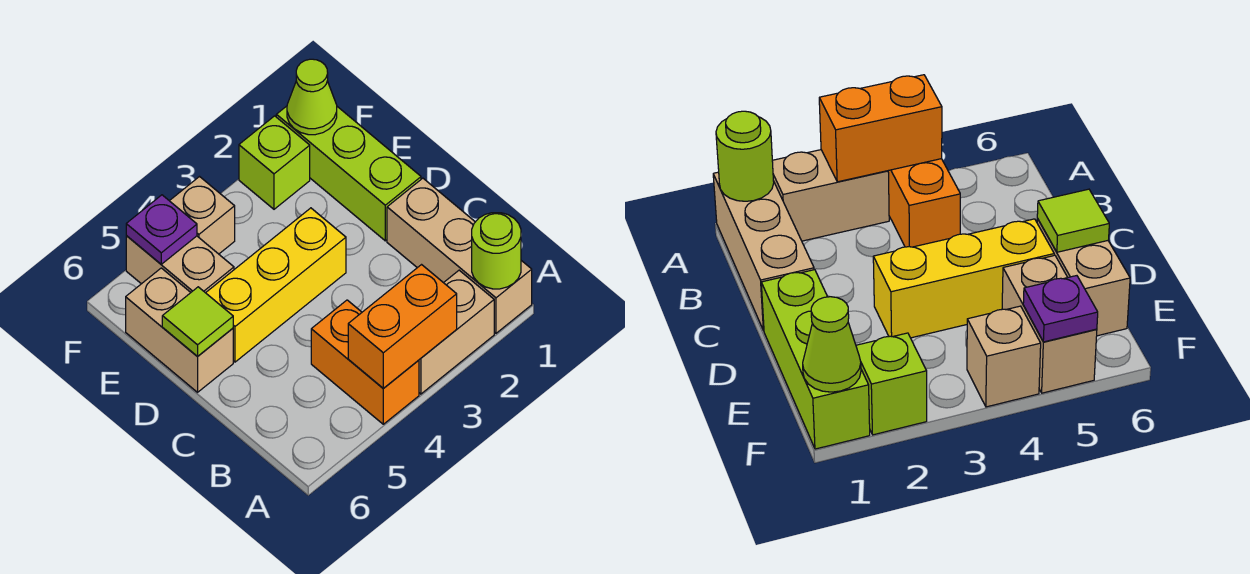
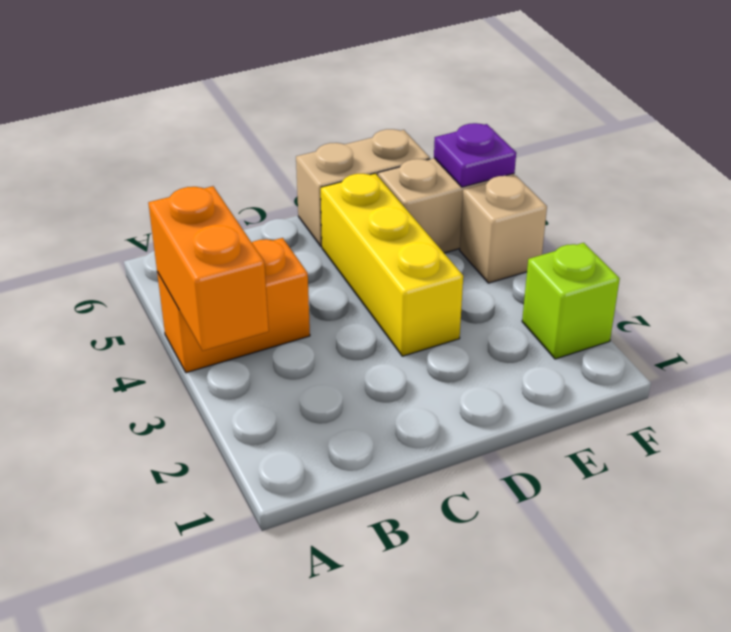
none -> tan 1x3 brick [387,178,532,333]
none -> tan 1x2 brick [419,270,494,394]
none -> lime 1x3 brick [276,106,421,241]

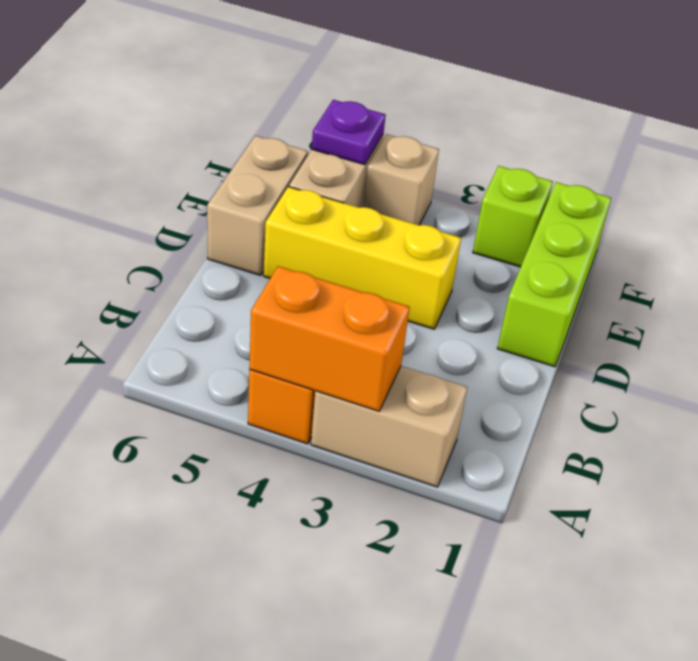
none -> tan 1x3 brick [387,178,532,333]
none -> lime 1x1 round brick [472,213,521,289]
none -> lime 1x1 tile [162,287,233,357]

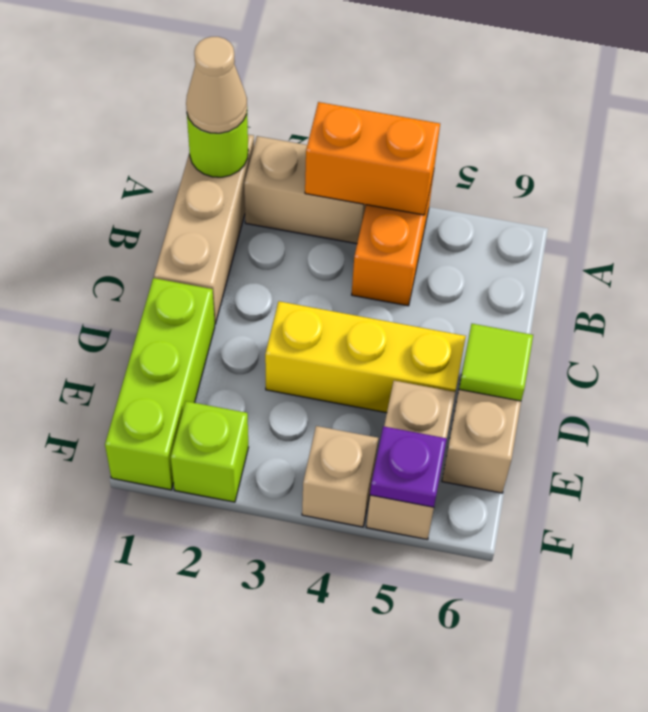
tan 1x1 cone [186,37,247,133] -> none
none -> lime 1x1 cone [287,59,337,135]

